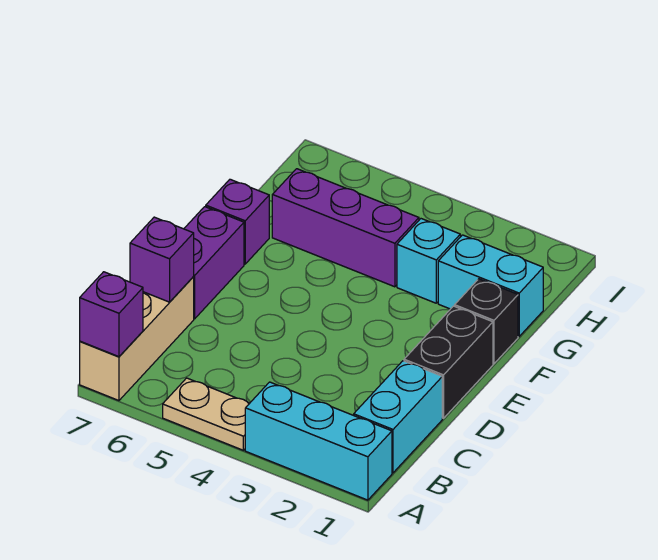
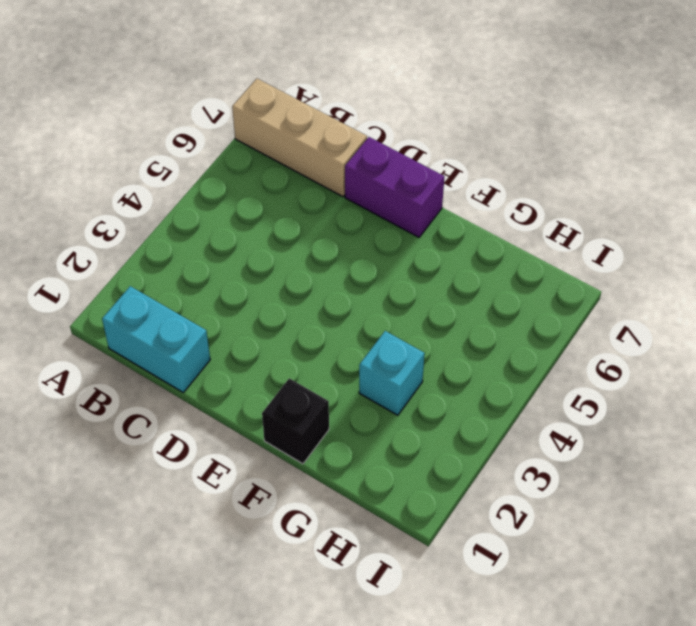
none -> cyan 1x3 brick [245,382,392,500]
none -> tan 1x2 plate [163,378,250,450]
none -> black 1x2 brick [404,306,493,418]

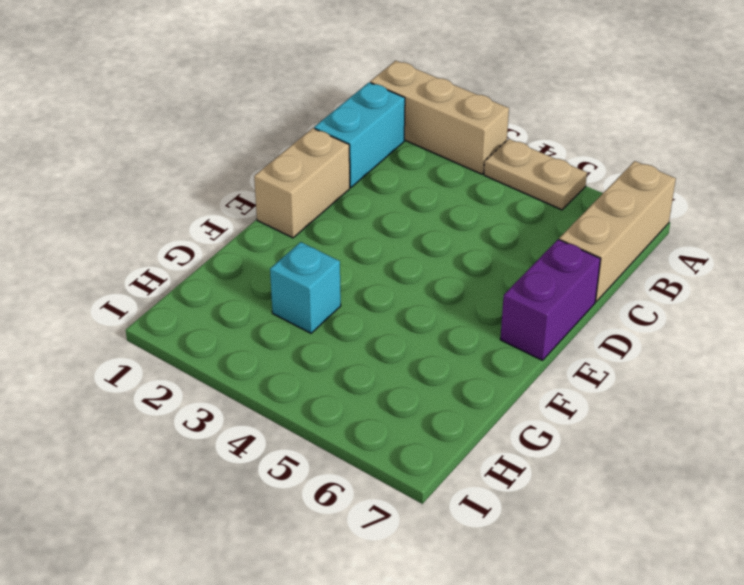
tan 1x3 brick [370,61,509,174] -> cyan 1x3 brick [245,382,392,500]
tan 1x2 brick [254,128,350,238] -> black 1x2 brick [404,306,493,418]
none -> black 1x1 brick [455,279,518,364]
none -> purple 1x1 brick [206,179,269,264]
none -> cyan 1x2 brick [438,235,543,336]

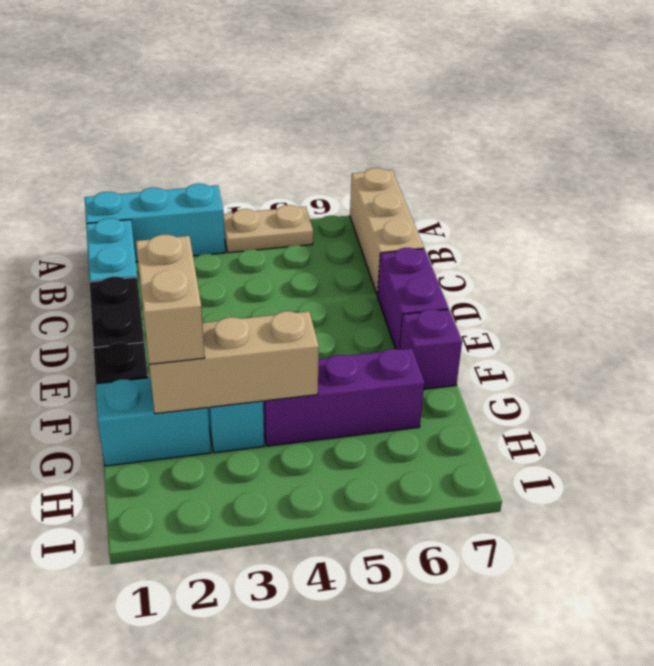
tan 1x2 brick [136,235,205,364] -> none
tan 1x3 brick [149,311,319,414] -> none
none -> purple 1x1 brick [80,272,143,357]
none -> purple 1x1 brick [130,217,194,302]

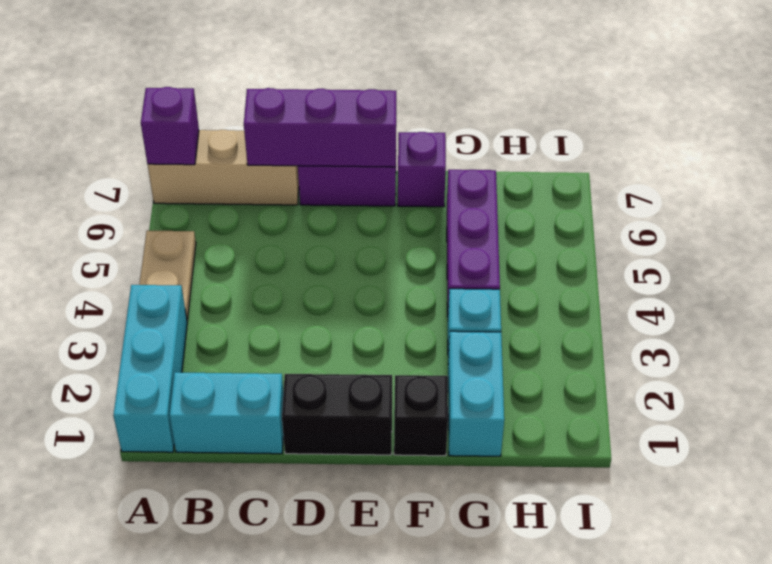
purple 1x3 brick [244,88,396,167] -> purple 1x1 brick [130,217,194,302]

